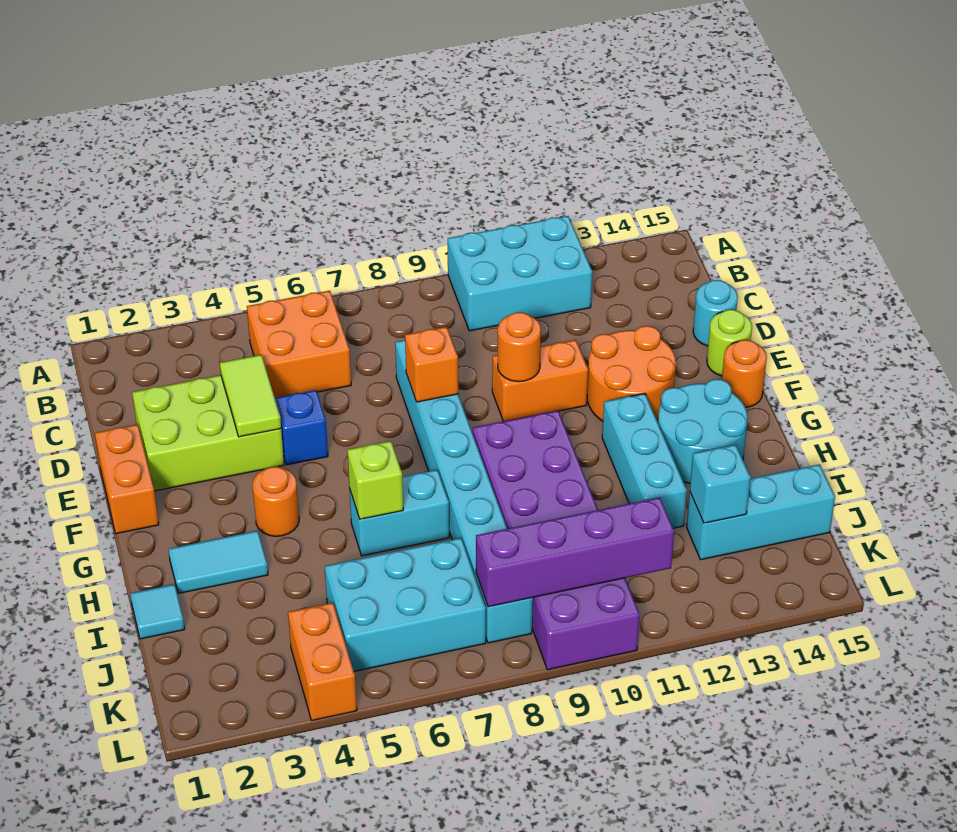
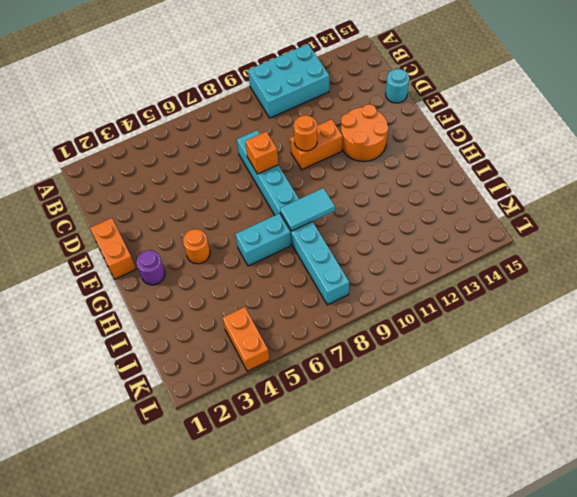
purple 1x1 round brick [136,250,165,285] -> none
cyan 1x2 tile [280,188,335,231] -> cyan 1x2 tile moved to [168,531,268,593]
none -> orange 2x2 brick [247,291,351,398]
none -> lime 2x3 brick [132,375,284,491]
none -> blue 1x1 brick [275,390,328,465]

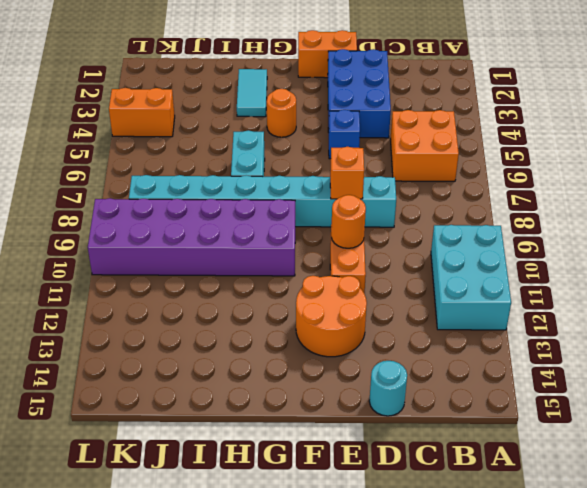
blue 2x3 brick [328,49,391,138] -> lime 2x3 brick [132,375,284,491]
none -> lime 1x1 round brick [707,310,752,376]
none -> orange 1x1 round brick [722,340,767,407]
none -> cyan 1x3 brick [602,394,687,528]

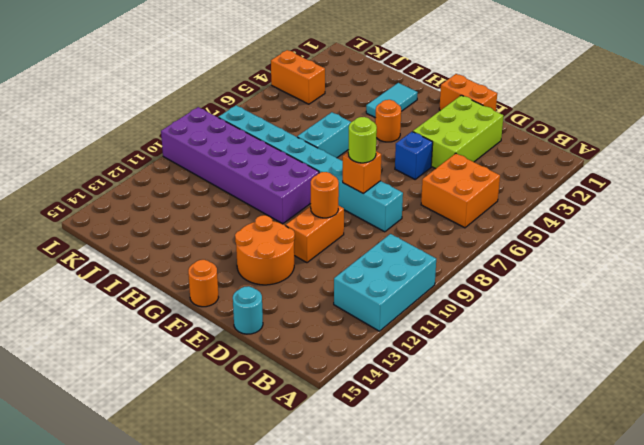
lime 1x1 round brick [348,117,377,163] -> lime 1x1 round brick moved to [707,310,752,376]
none -> cyan 1x3 brick [602,394,687,528]
none -> cyan 2x2 round brick [658,379,748,483]
none -> cyan 1x1 tile [130,584,185,639]

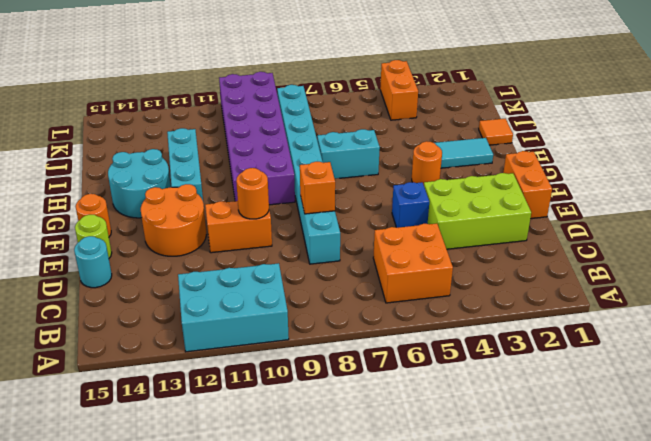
orange 1x1 tile [479,119,513,145] -> cyan 1x1 tile [130,584,185,639]
none -> cyan 2x3 brick [325,538,486,671]
none -> cyan 1x3 brick [687,464,835,560]
none -> lime 1x2 tile [220,355,281,437]

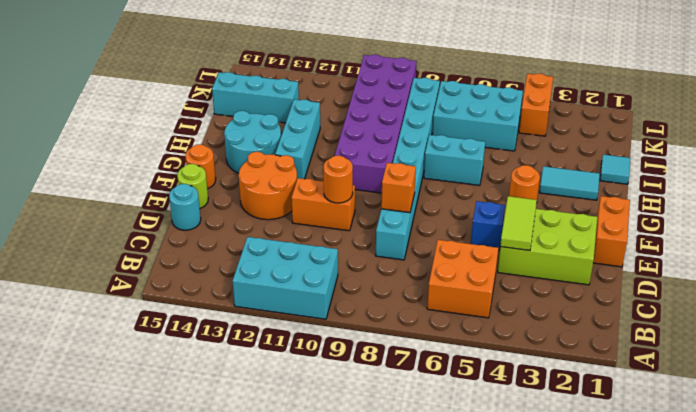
none -> lime 1x1 brick [347,441,403,519]
none -> cyan 1x1 brick [690,445,751,523]
none -> purple 1x4 brick [476,498,674,607]

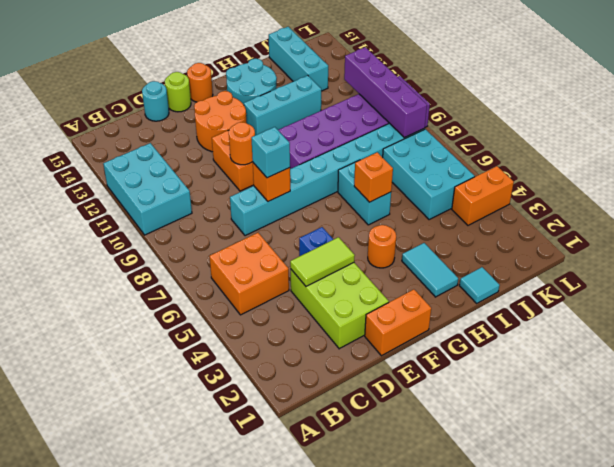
cyan 1x1 brick [252,127,290,178] -> cyan 1x1 brick moved to [690,445,751,523]
orange 1x1 brick [354,152,393,202] -> lime 1x1 brick [347,441,403,519]

